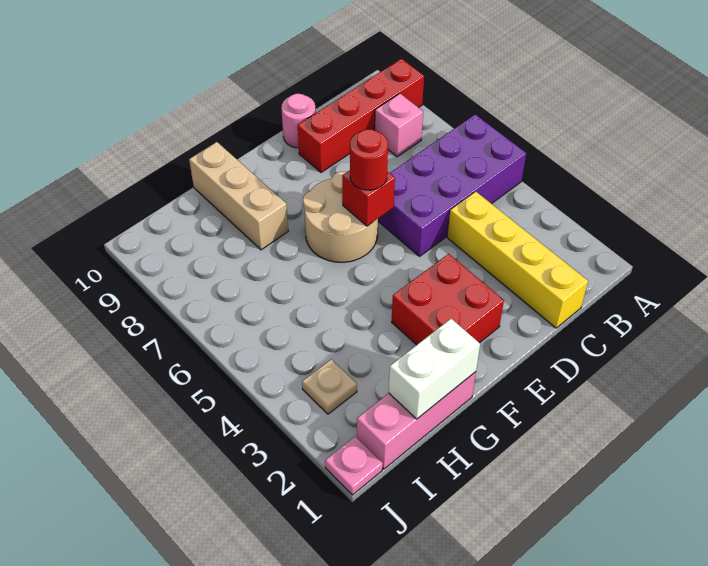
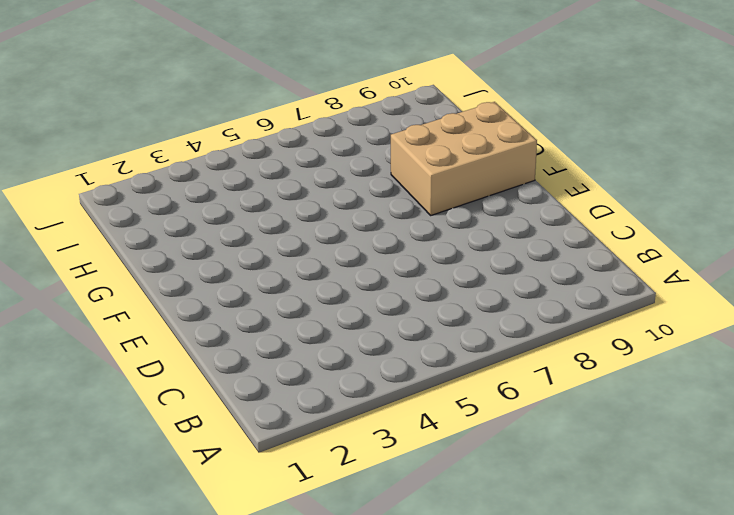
tan 2x3 brick [391,102,537,215] -> tan 1x3 brick [189,142,288,250]
none -> purple 2x4 brick [378,114,526,256]
none -> red 1x4 brick [298,59,424,172]
none -> pink 1x1 brick [375,94,423,157]

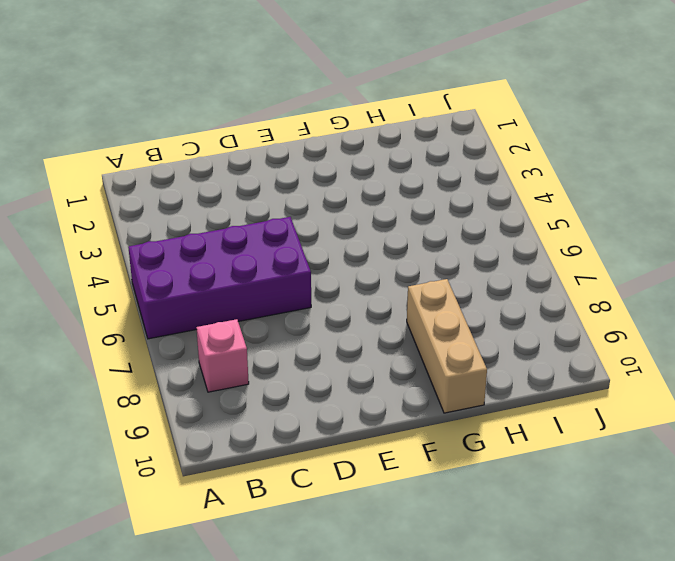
none -> red 1x4 brick [298,59,424,172]
none -> yellow 1x4 brick [448,192,588,328]
none -> pink 1x1 round brick [281,94,316,148]

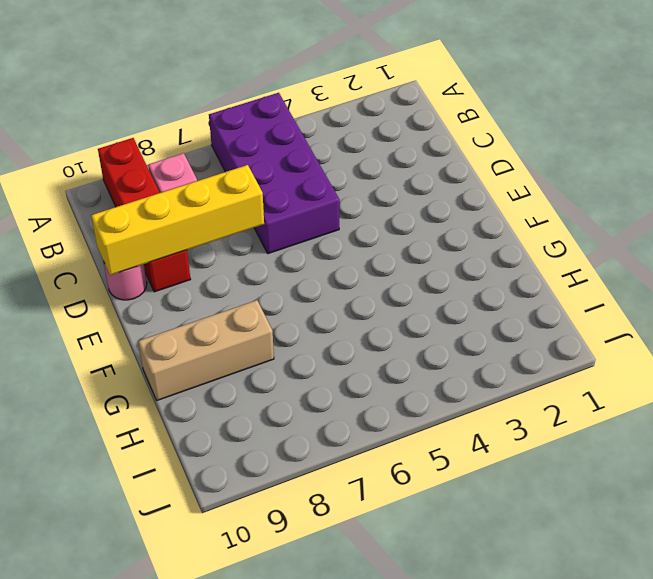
yellow 1x4 brick [91,165,264,275] -> yellow 1x4 brick moved to [448,192,588,328]
none -> red 2x2 brick [392,254,504,345]
none -> tan 2x2 round brick [303,172,378,262]
none -> pink 1x3 brick [357,372,476,469]

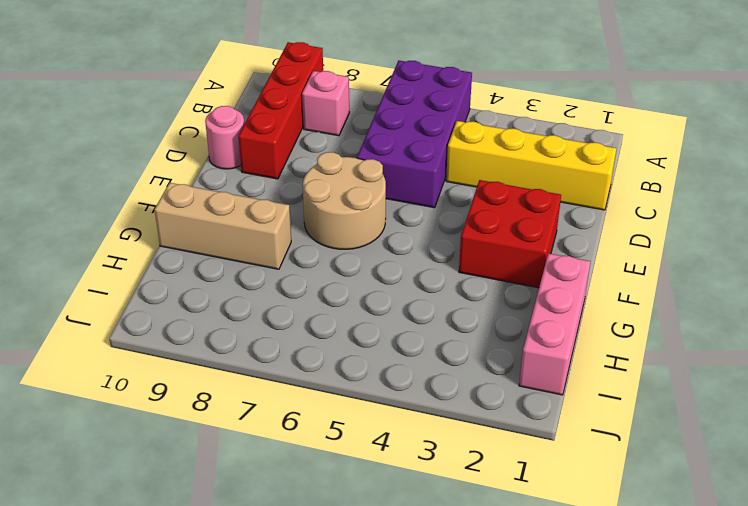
none -> tan 1x1 plate [302,359,357,414]
none -> pink 1x1 plate [325,436,383,495]
none -> red 1x1 brick [342,170,395,226]

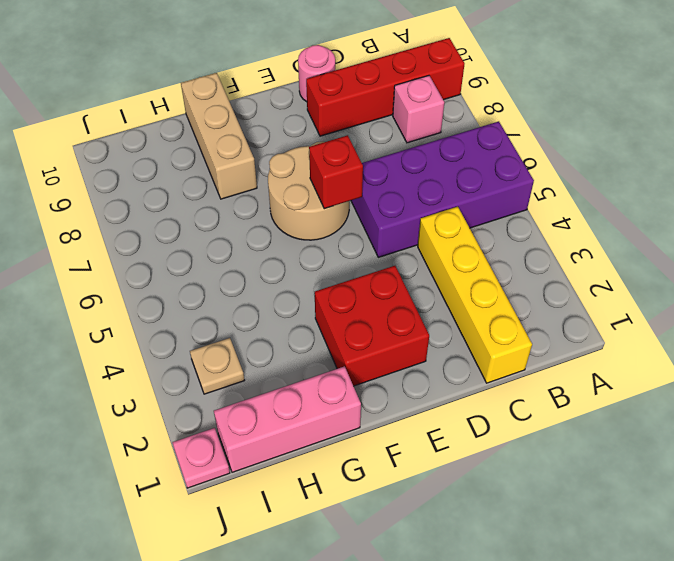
none -> white 1x2 brick [389,319,480,419]
none -> red 1x1 round brick [350,129,388,190]

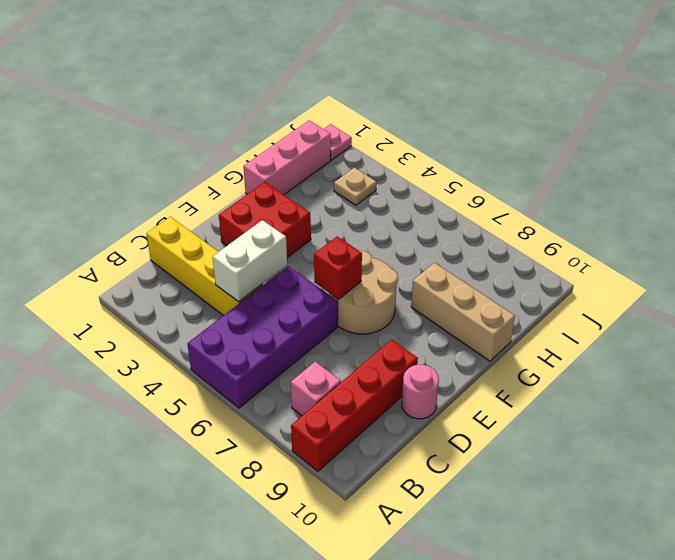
white 1x2 brick [213,220,287,302] -> white 1x2 brick moved to [389,319,480,419]
none -> red 1x1 round brick [350,129,388,190]

